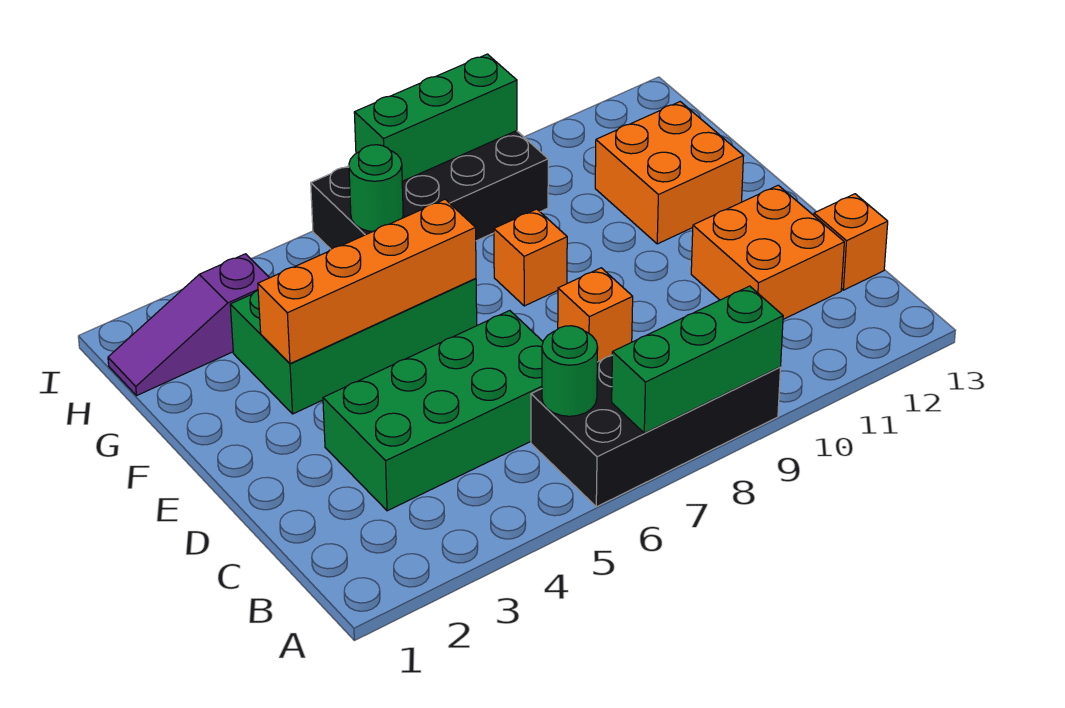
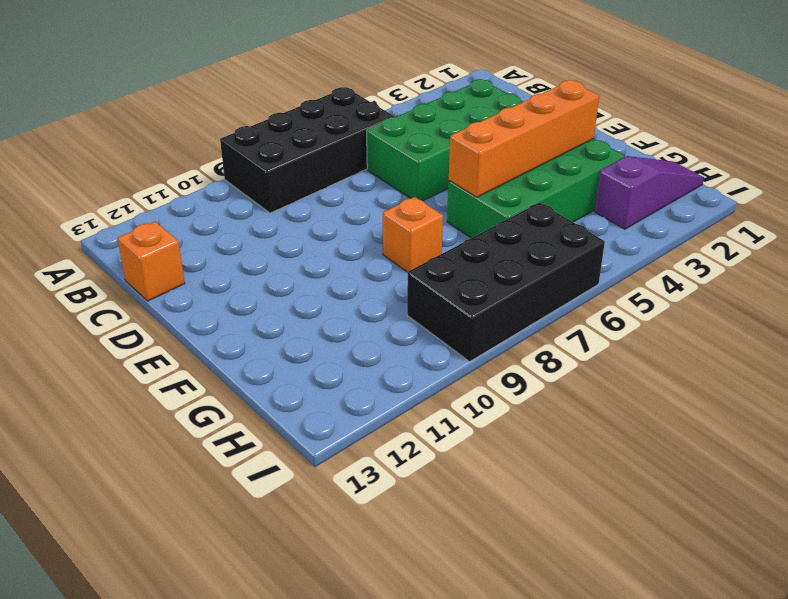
none -> orange 2x2 brick [691,185,844,319]
none -> orange 1x1 brick [558,268,633,362]
none -> orange 2x2 brick [595,102,743,244]

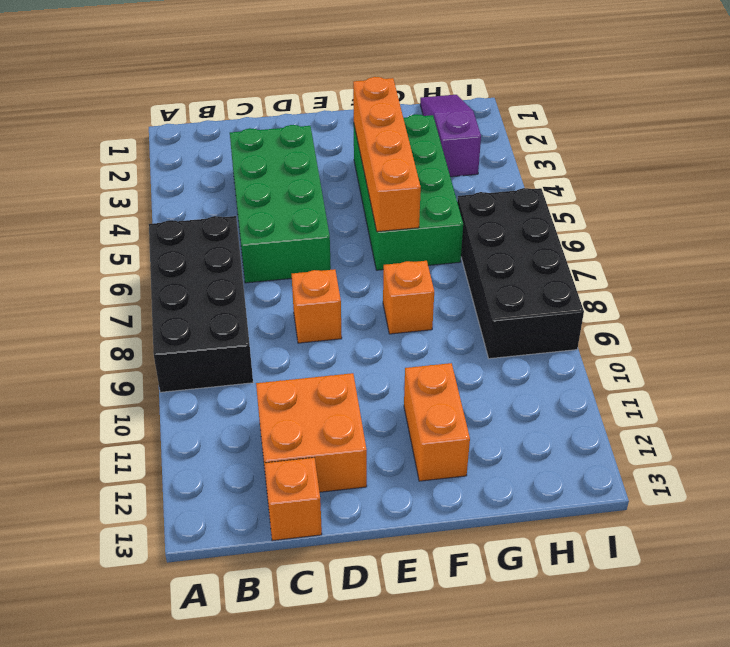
orange 1x2 brick [404,363,470,481] -> orange 2x2 brick [595,102,743,244]
none -> green 1x3 brick [612,286,783,433]
none -> green 1x1 round brick [542,326,598,416]
none -> green 1x1 round brick [349,145,403,232]

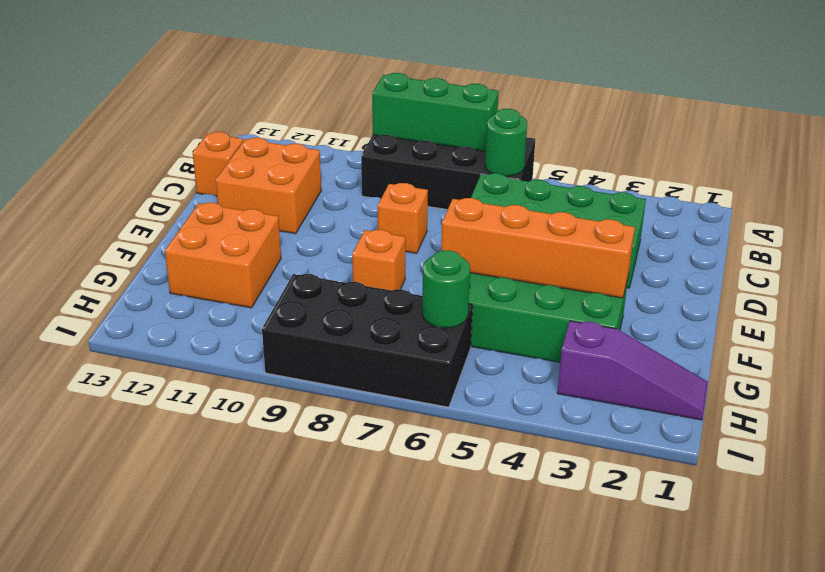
none -> green 1x3 brick [354,54,517,181]

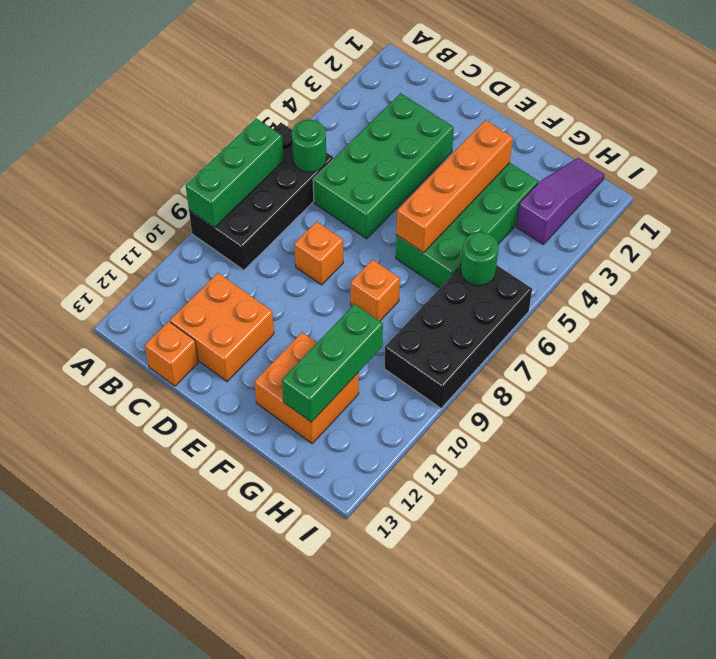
green 1x3 brick [282,304,383,422] -> green 1x3 brick moved to [354,54,517,181]

